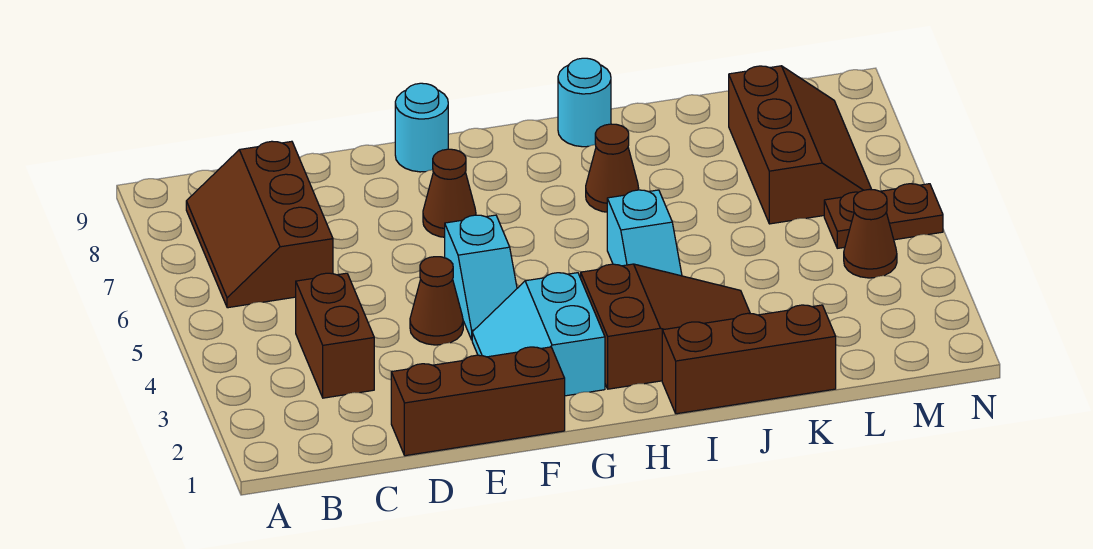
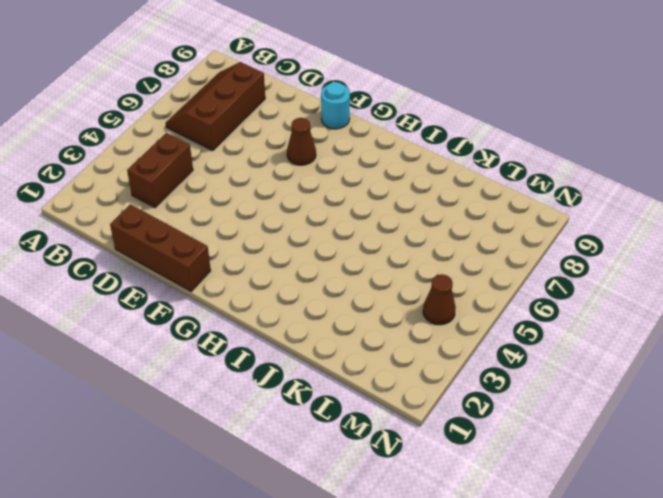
none -> brown 1x1 cone [410,257,463,345]
none -> cyan 2x2 slope [472,273,605,396]
none -> cyan 1x2 slope [445,215,517,340]

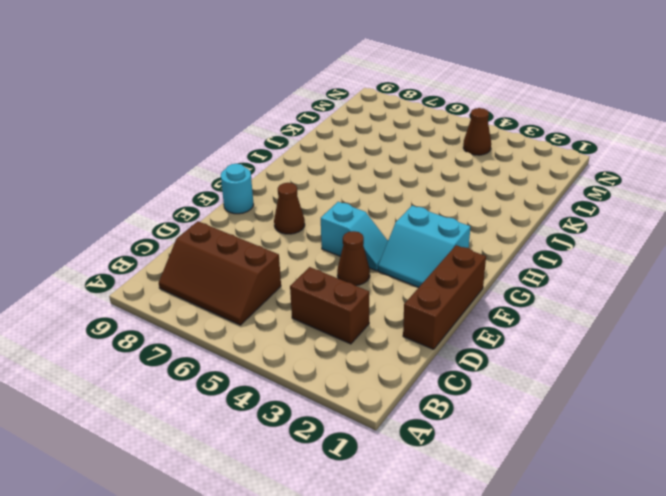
none -> brown 2x3 slope [581,264,750,389]
none -> brown 1x3 brick [662,305,836,414]
none -> cyan 1x2 slope [607,190,682,276]

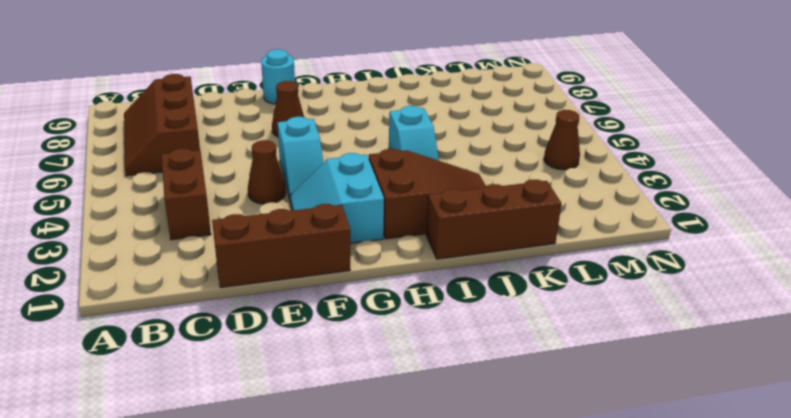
none -> brown 1x1 cone [586,124,639,212]
none -> cyan 1x1 round brick [558,58,611,147]
none -> brown 2x3 slope [729,66,872,224]

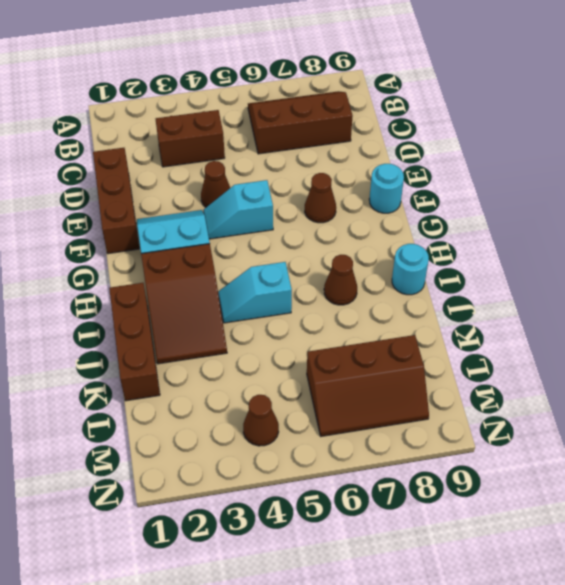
none -> brown 1x2 plate [824,184,943,248]

